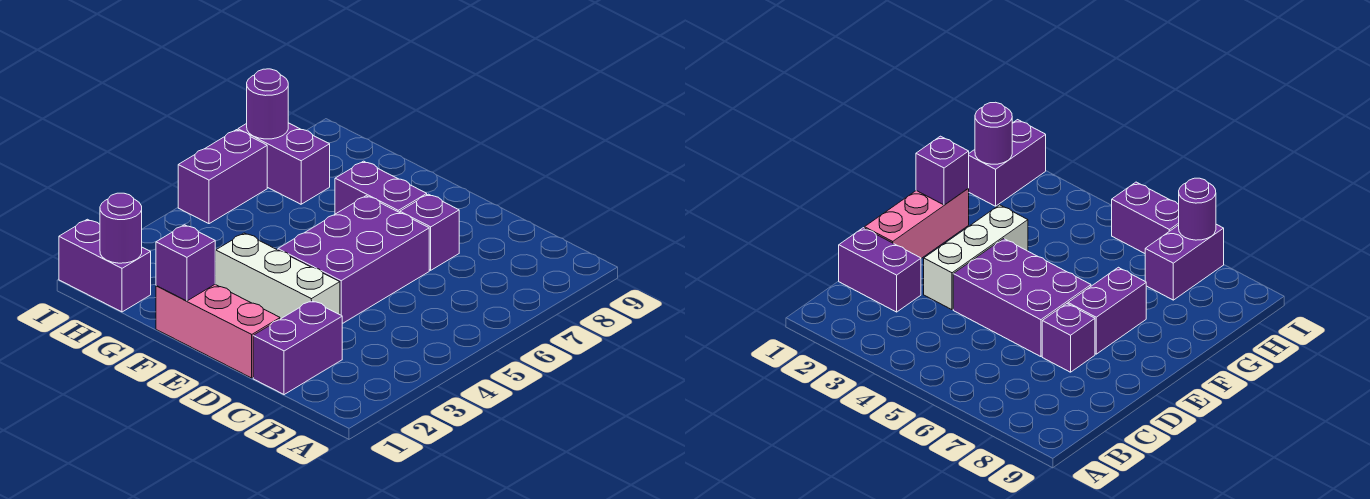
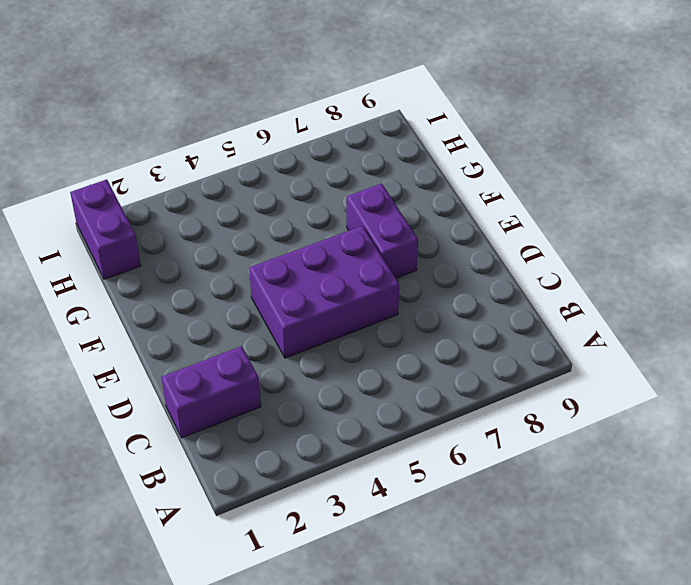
none -> pink 1x3 brick [156,284,280,378]
none -> white 1x3 brick [215,233,340,319]
none -> purple 1x1 brick [400,194,459,270]

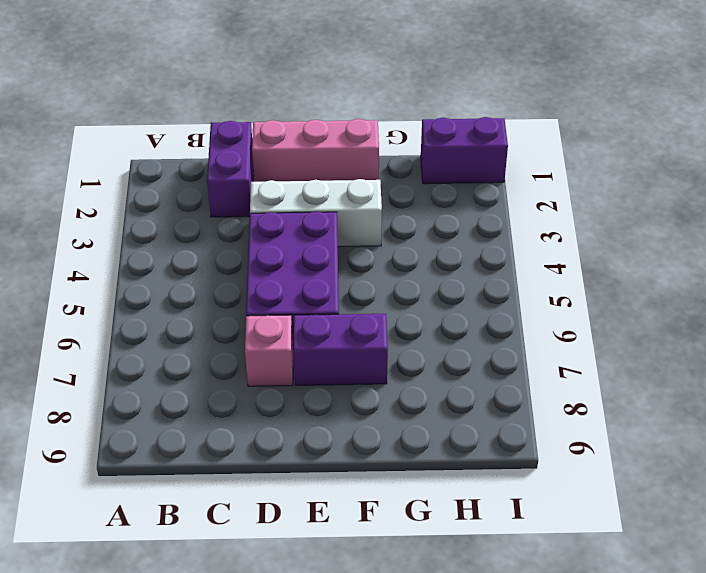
pink 1x1 brick [245,315,293,386] -> purple 1x1 brick [400,194,459,270]
none -> purple 1x2 brick [238,123,330,204]
none -> purple 1x2 brick [178,130,267,224]
none -> purple 1x1 brick [156,225,215,301]

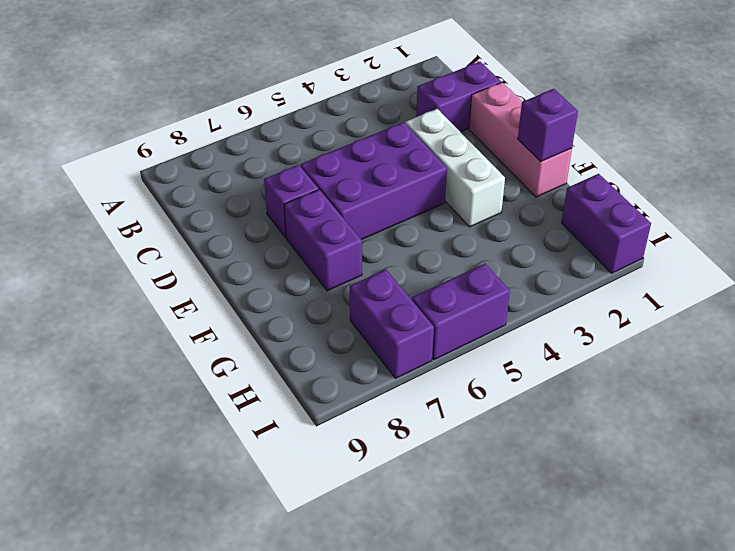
none -> purple 1x1 round brick [100,193,142,263]
none -> purple 1x1 round brick [247,69,288,139]

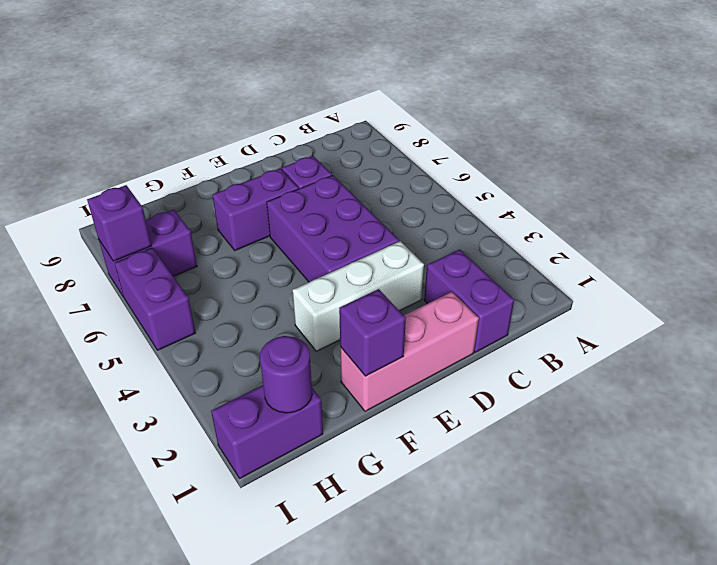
purple 1x1 brick [87,185,152,261] -> purple 1x1 round brick [247,69,288,139]

